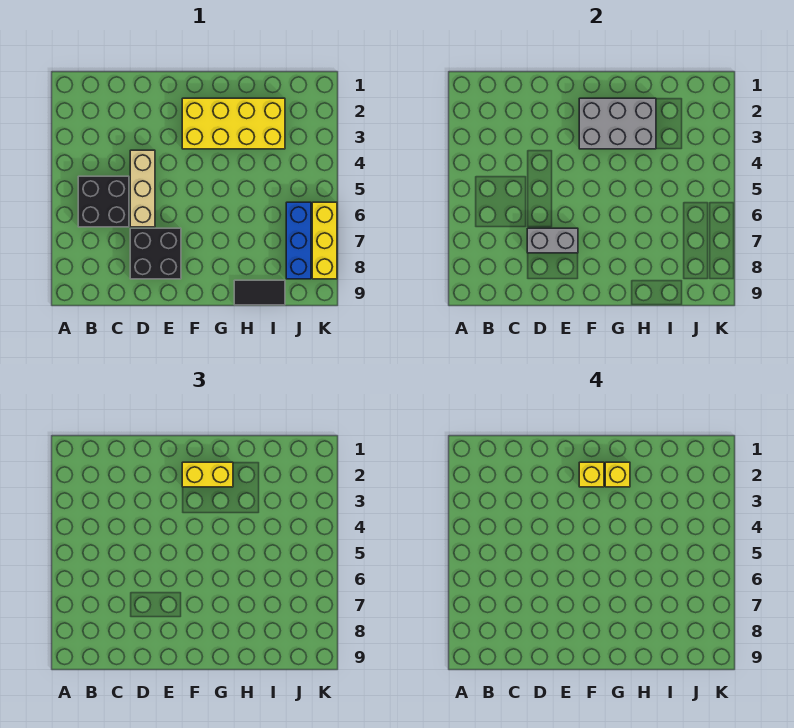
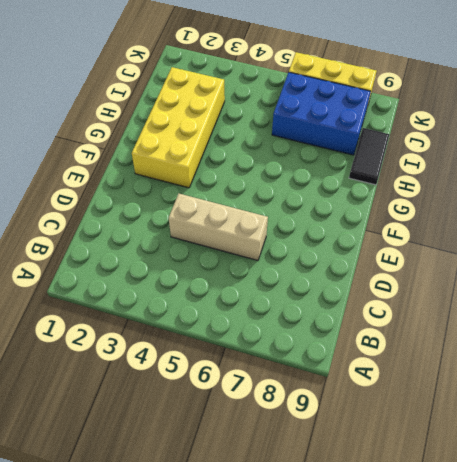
blue 2x3 brick [272,72,371,155] -> blue 1x3 brick [286,202,311,279]
none -> black 2x2 brick [78,176,129,227]
none -> black 2x2 brick [130,228,181,279]
none -> grey 1x2 brick [527,228,578,253]

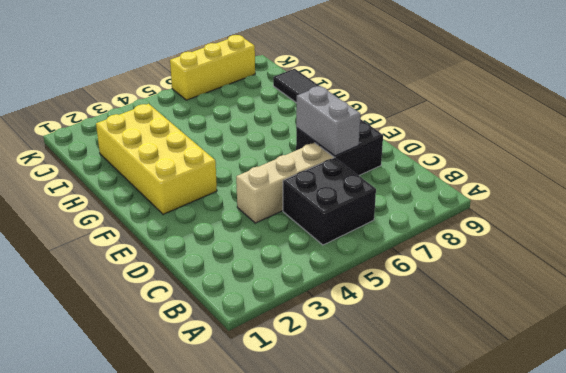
none -> blue 1x3 brick [286,202,311,279]
none -> grey 2x3 brick [579,98,656,149]
none -> yellow 1x2 brick [182,462,233,487]

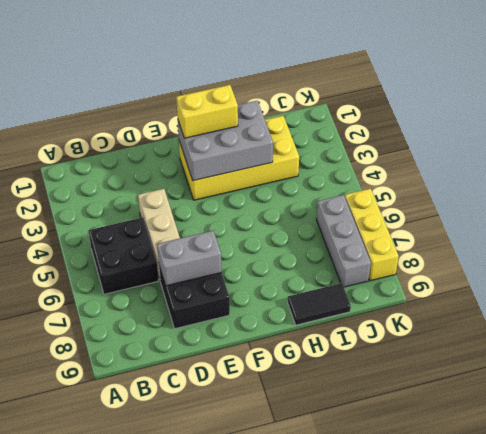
grey 1x3 brick [317,195,371,287] -> blue 1x3 brick [286,202,311,279]
none -> yellow 1x1 brick [579,462,604,487]
none -> yellow 1x1 brick [605,462,630,487]

